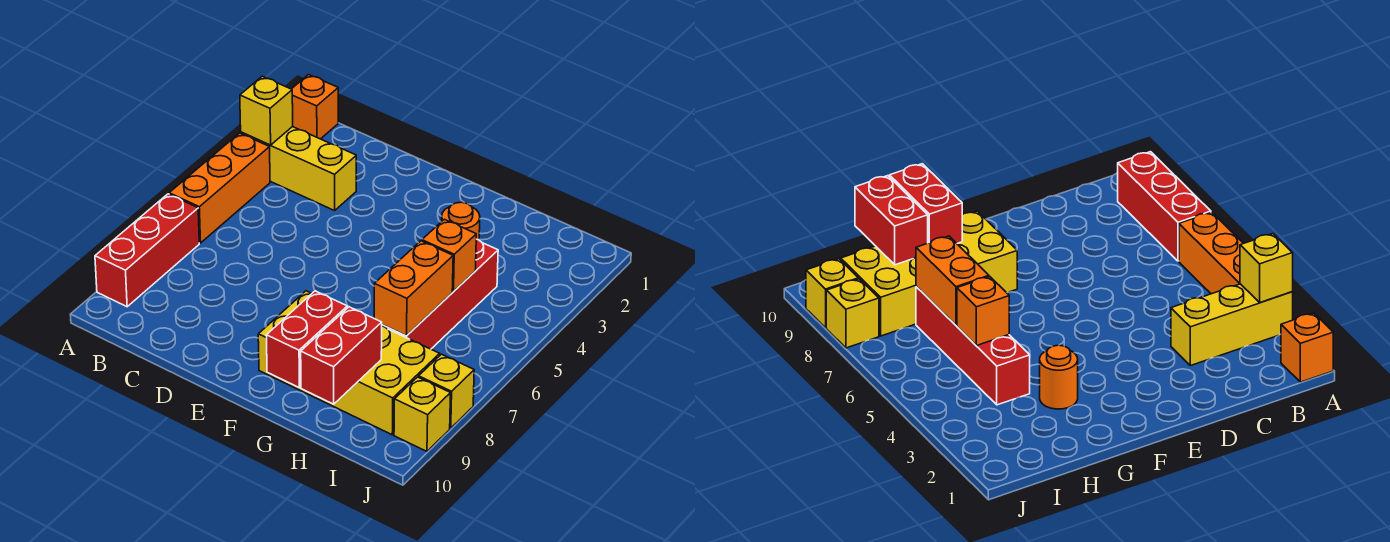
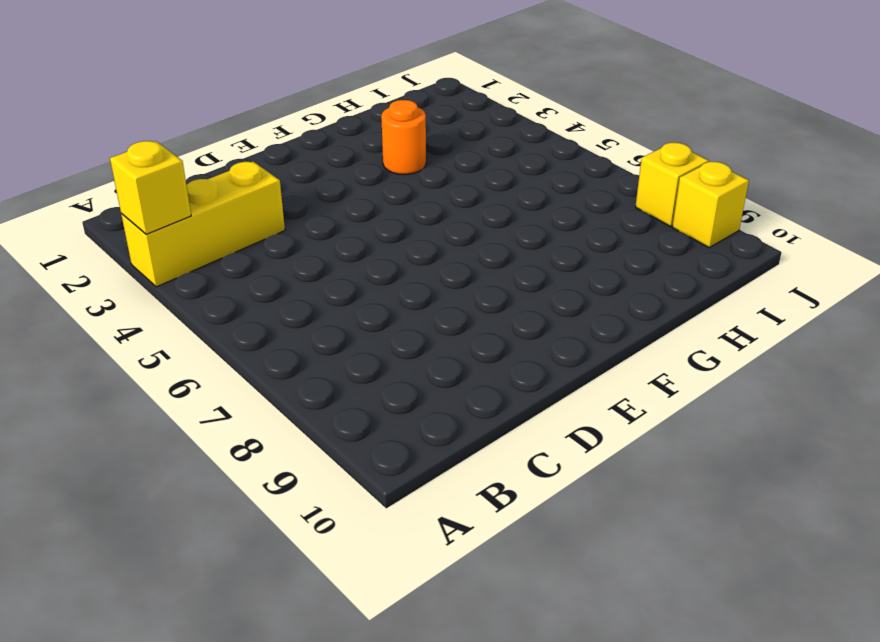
none -> orange 1x1 brick [292,75,338,139]
none -> orange 1x3 brick [169,133,270,243]
none -> red 1x3 brick [95,194,199,307]

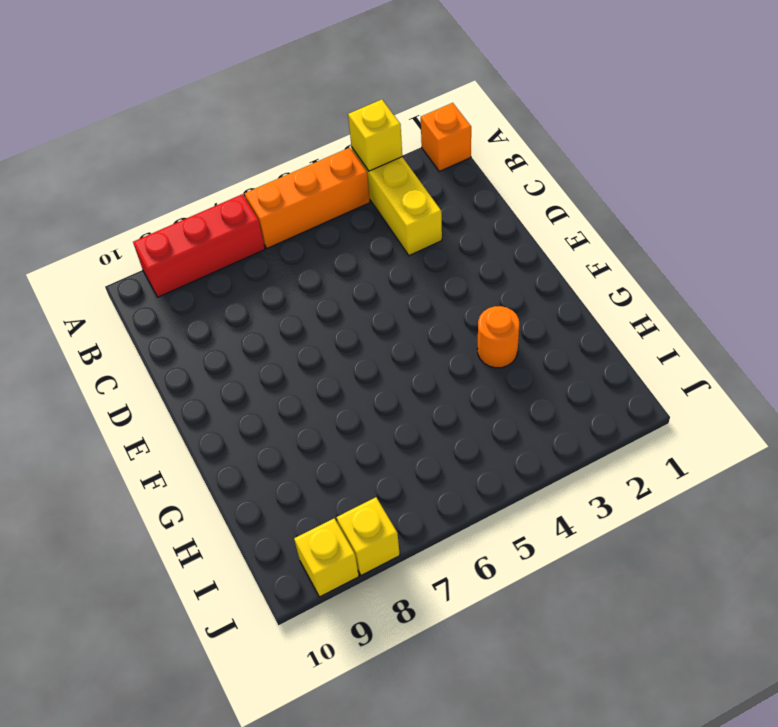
none -> yellow 2x4 brick [258,291,440,435]
none -> red 1x4 brick [382,239,498,349]
none -> red 1x2 brick [266,291,347,388]

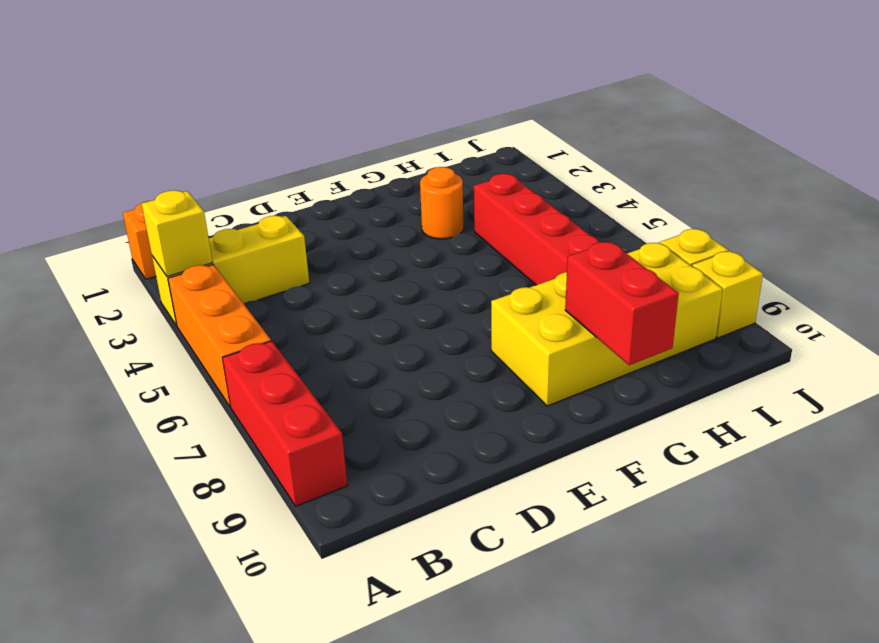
none -> orange 1x1 brick [422,219,476,291]
none -> orange 1x2 brick [374,241,453,336]
none -> red 1x2 brick [301,307,382,404]

